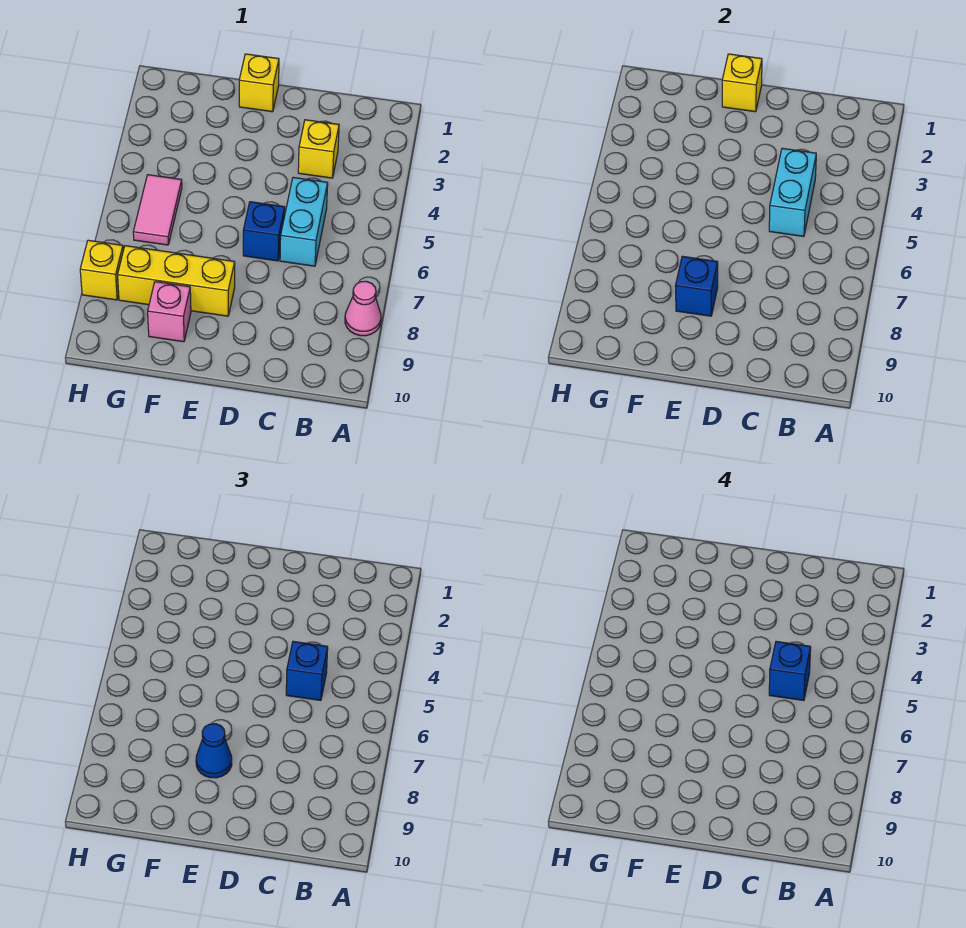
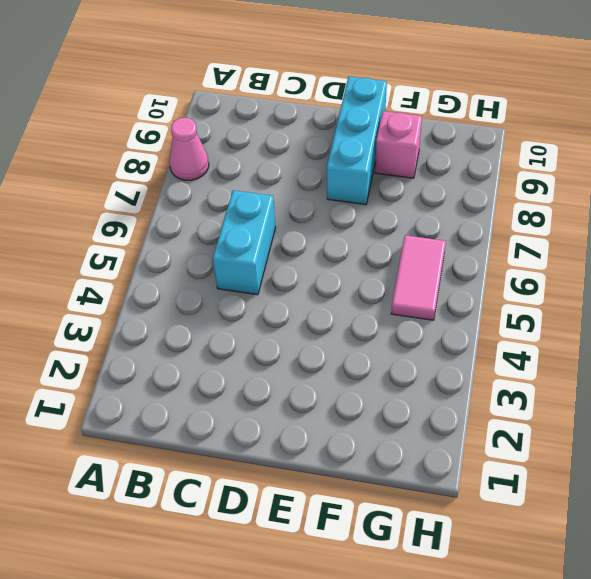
cyan 1x3 brick [327,77,387,205] -> yellow 1x3 brick [118,246,235,316]
none -> yellow 1x1 brick [298,120,339,178]
none -> blue 1x1 brick [243,202,285,261]
none -> yellow 1x1 brick [239,54,279,112]

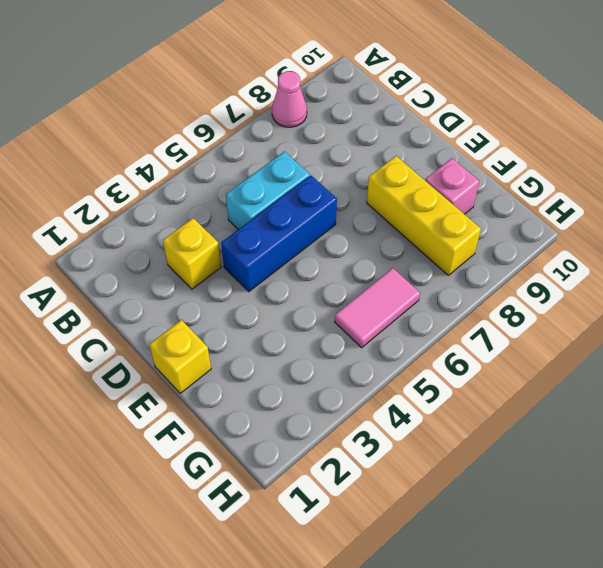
blue 1x3 brick [221,176,337,292] -> blue 1x1 brick [243,202,285,261]
none -> yellow 1x1 brick [80,240,123,300]
none -> cyan 1x2 brick [769,148,816,236]
none -> yellow 1x1 brick [722,54,762,112]

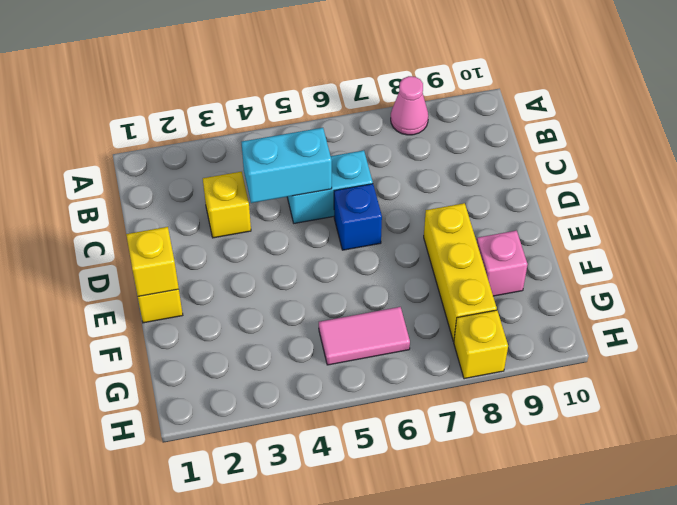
none -> blue 1x1 brick [675,256,718,316]
none -> blue 1x1 brick [286,641,328,700]
none -> blue 1x1 cone [196,724,232,778]

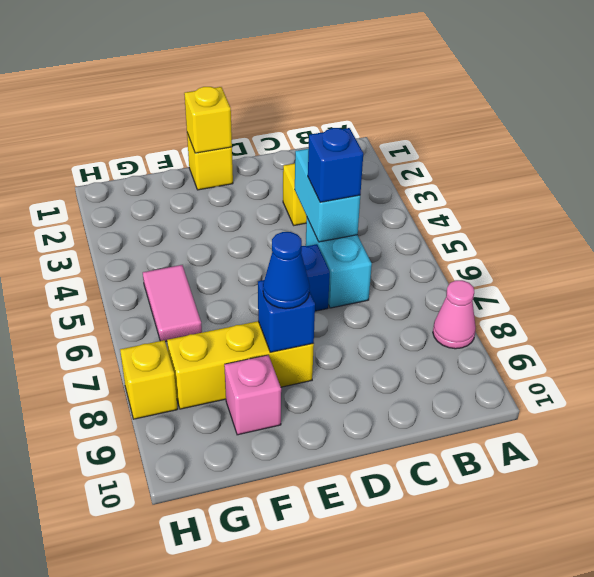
none -> blue 1x1 brick [769,641,811,700]

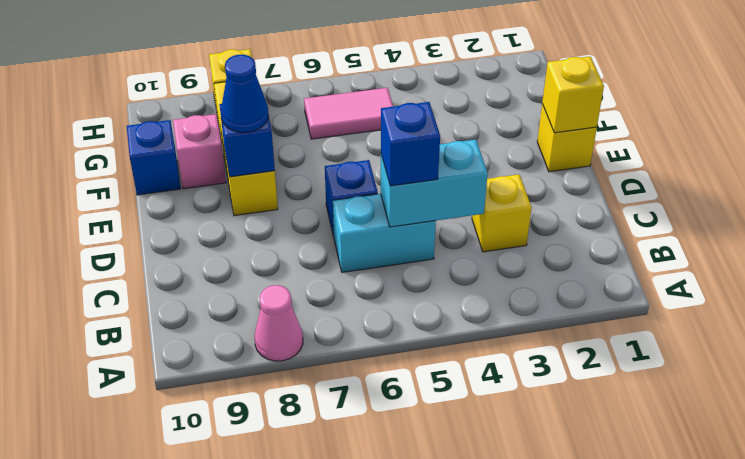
blue 1x1 brick [127,120,181,195] -> blue 1x1 brick moved to [769,641,811,700]

